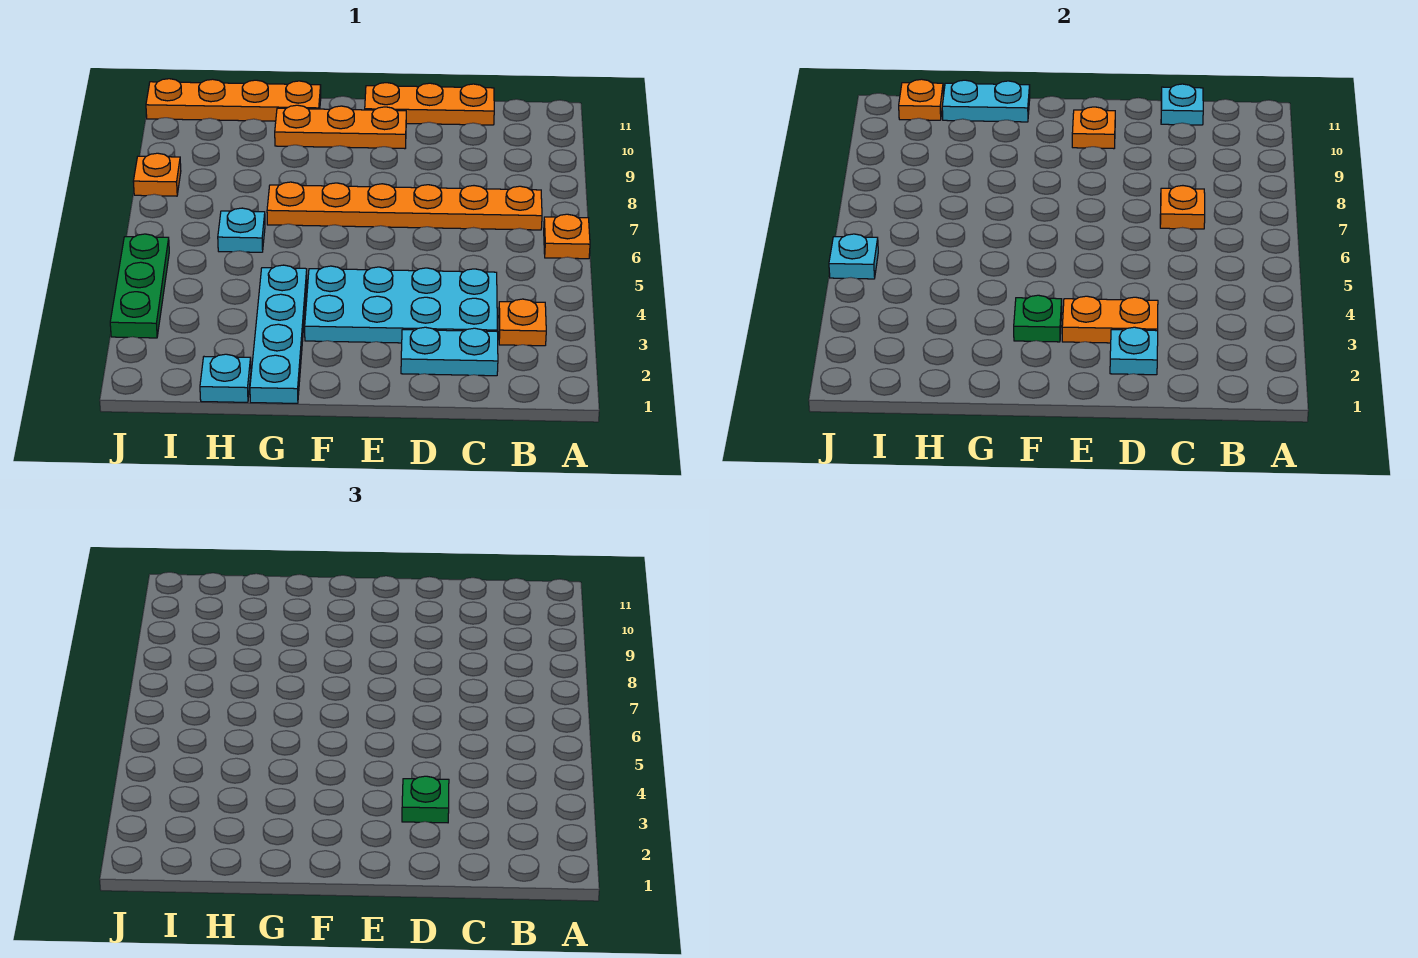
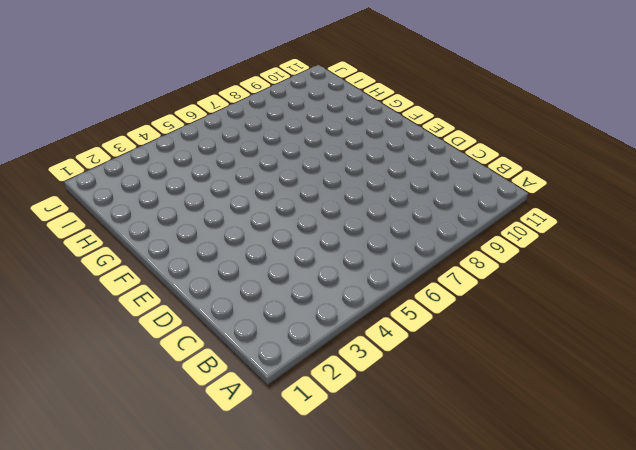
none -> orange 1x1 plate [544,214,590,259]
none -> orange 1x1 plate [499,299,546,346]
none -> orange 1x6 plate [267,182,542,230]

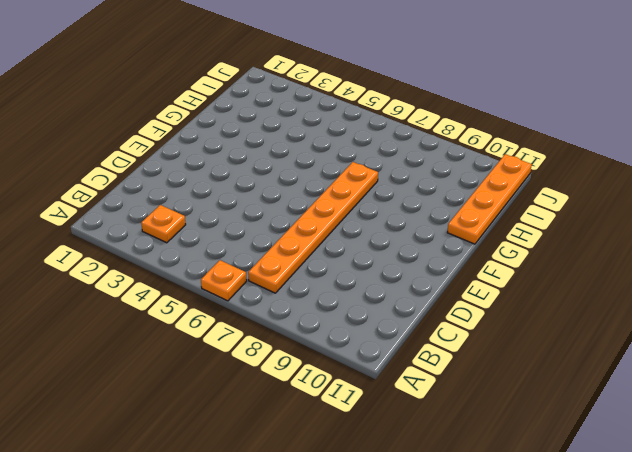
none -> cyan 1x2 plate [401,327,498,376]
none -> cyan 2x4 plate [305,266,497,343]
none -> orange 1x3 plate [365,83,494,125]

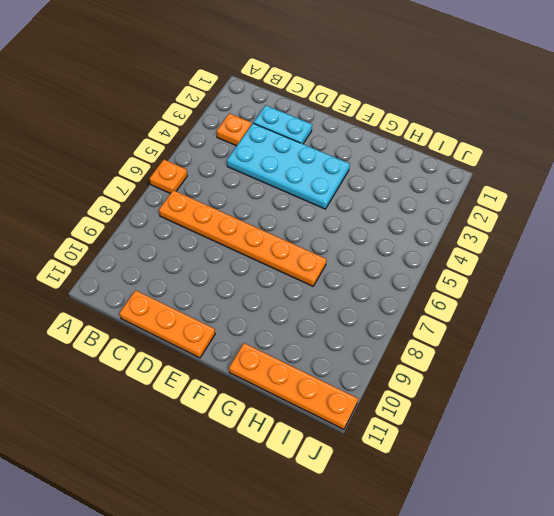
none -> orange 1x3 plate [275,105,406,149]
none -> cyan 1x4 plate [250,265,307,403]
none -> cyan 1x1 plate [200,354,251,402]

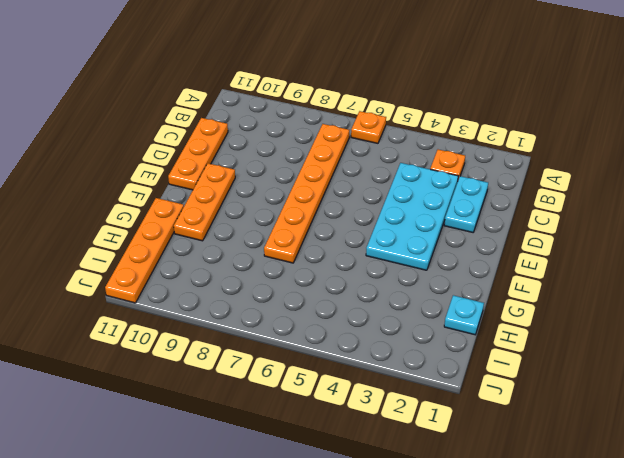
none -> cyan 1x4 plate [250,265,307,403]
none -> cyan 1x1 plate [218,208,265,252]
none -> green 1x3 plate [110,234,169,338]

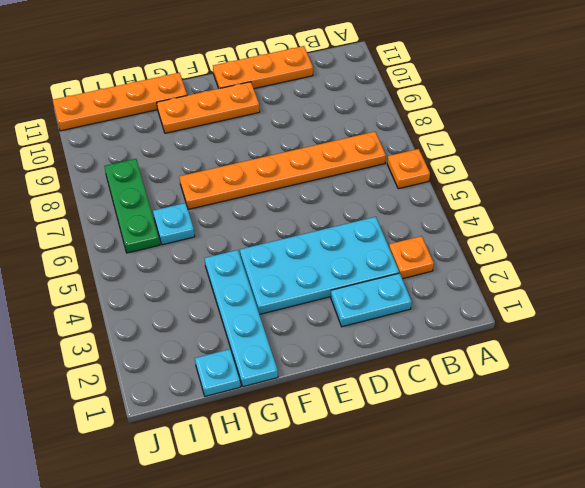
green 1x3 plate [104,159,160,253] -> green 1x3 plate moved to [110,234,169,338]
none -> orange 1x1 plate [133,153,181,196]
none -> orange 1x1 plate [1160,186,1205,229]
none -> cyan 1x1 plate [1161,84,1203,125]

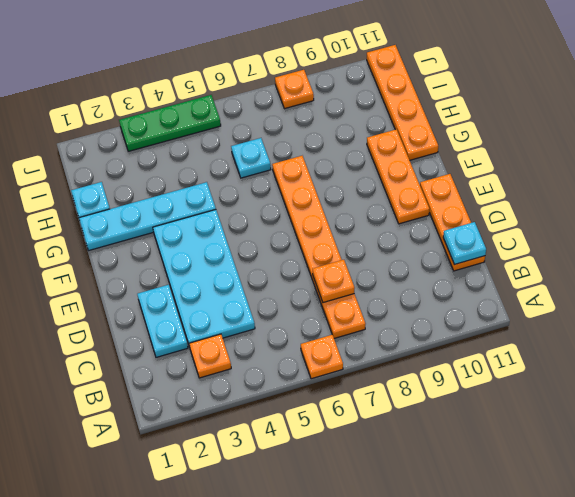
none -> cyan 1x1 plate [1110,327,1158,375]
none -> orange 1x2 plate [1062,296,1158,343]
none -> orange 1x1 plate [1072,107,1115,149]

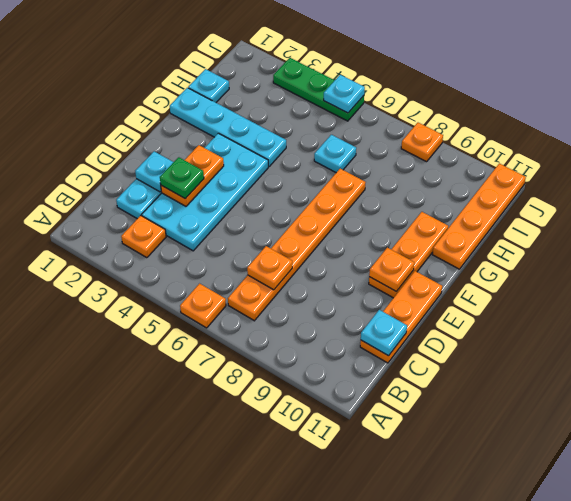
none -> green 1x1 plate [1014,295,1062,342]
none -> cyan 1x2 plate [942,80,1030,122]
none -> orange 1x1 plate [899,79,943,120]

